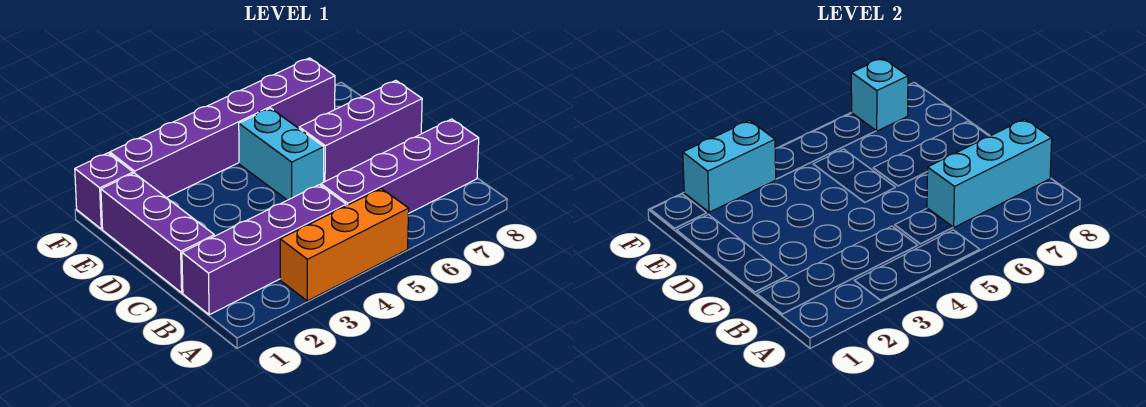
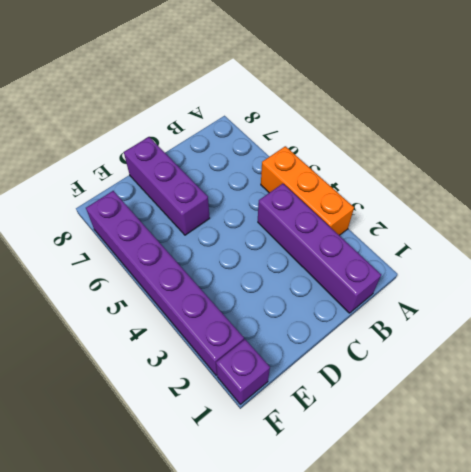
none -> purple 1x4 brick [321,119,479,214]
none -> purple 1x3 brick [101,173,214,293]

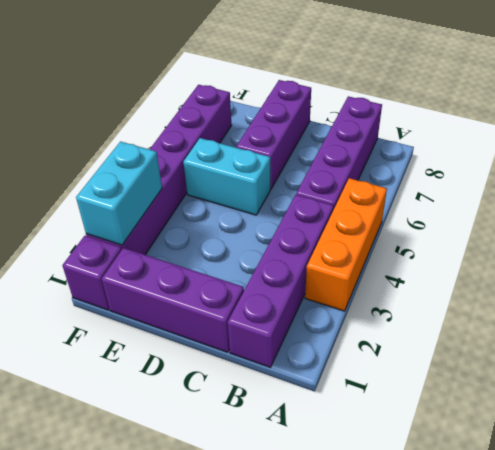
none -> cyan 1x3 brick [927,119,1052,227]
none -> cyan 1x1 brick [851,58,908,131]

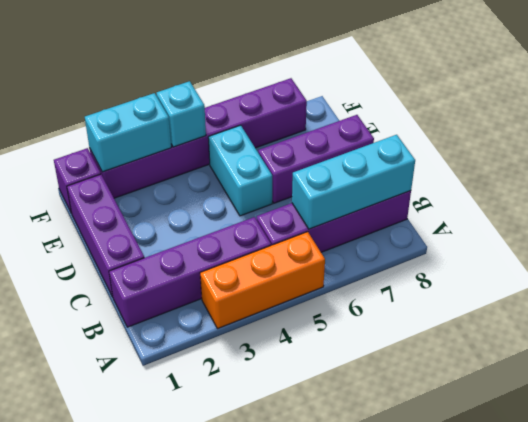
cyan 1x1 brick [156,81,206,147] -> cyan 1x1 brick moved to [851,58,908,131]

